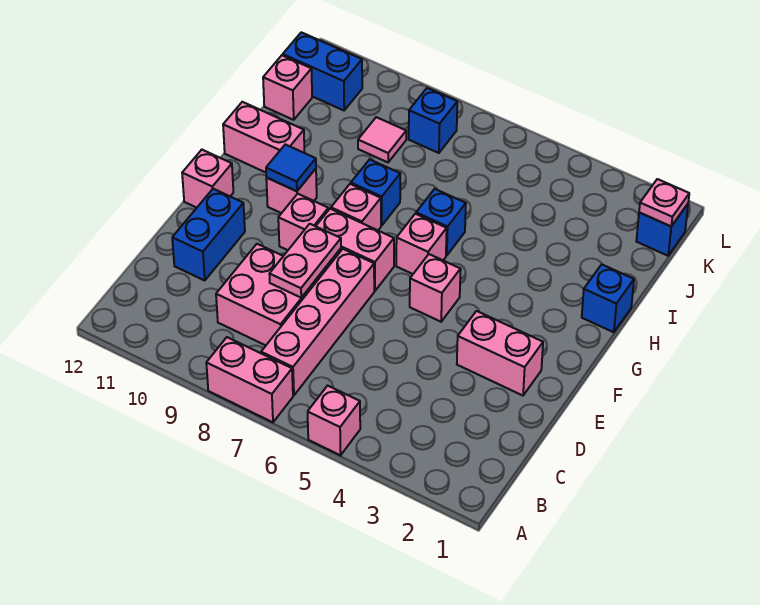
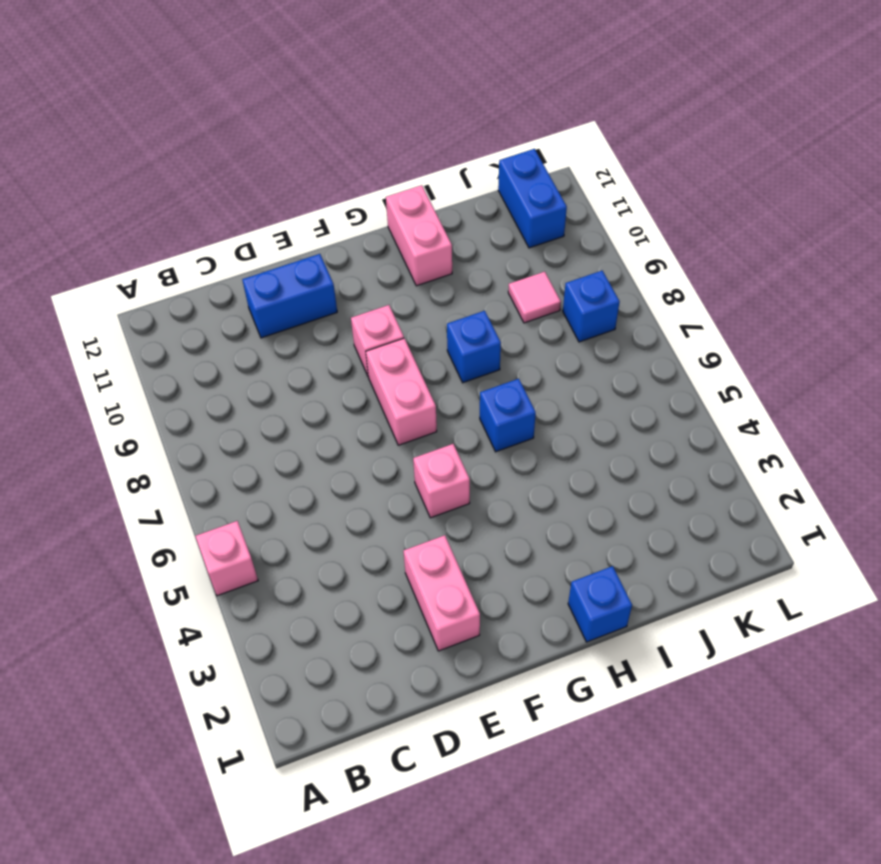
none -> pink 1x2 brick [206,337,293,422]
none -> pink 1x4 brick [261,249,374,395]
none -> pink 2x2 brick [216,244,321,345]

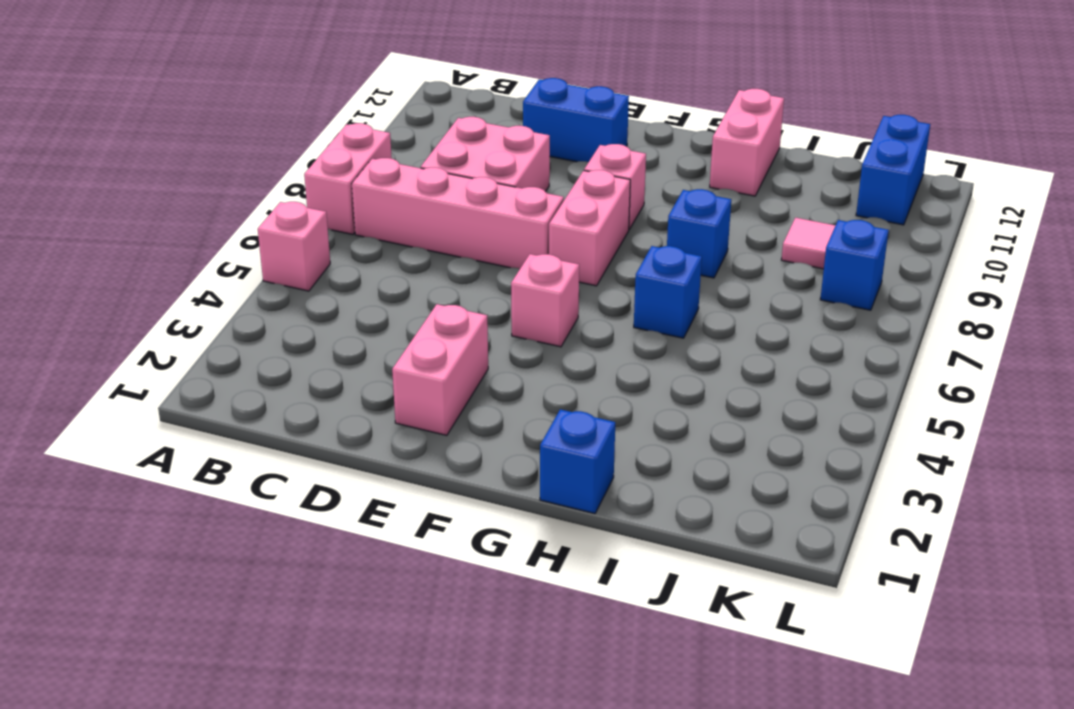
none -> pink 1x1 brick [182,150,233,208]
none -> pink 1x1 brick [396,214,447,274]
none -> pink 1x1 brick [331,184,381,230]

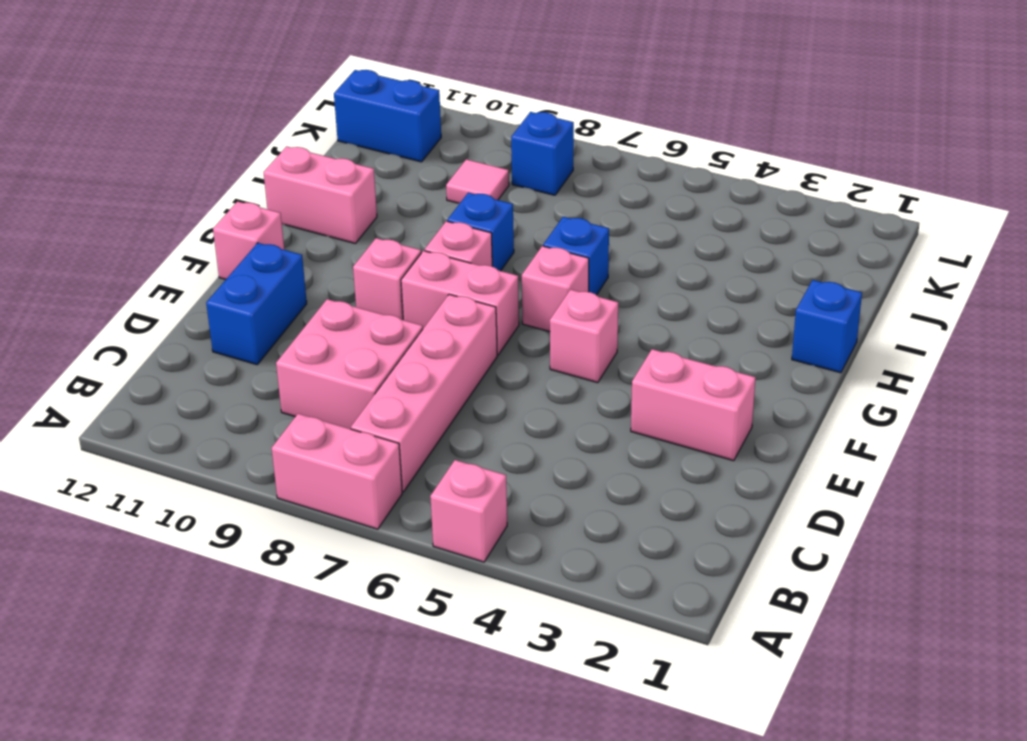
none -> pink 1x1 brick [266,169,317,213]
none -> pink 1x1 brick [263,55,312,120]
none -> blue 1x1 brick [636,204,688,256]

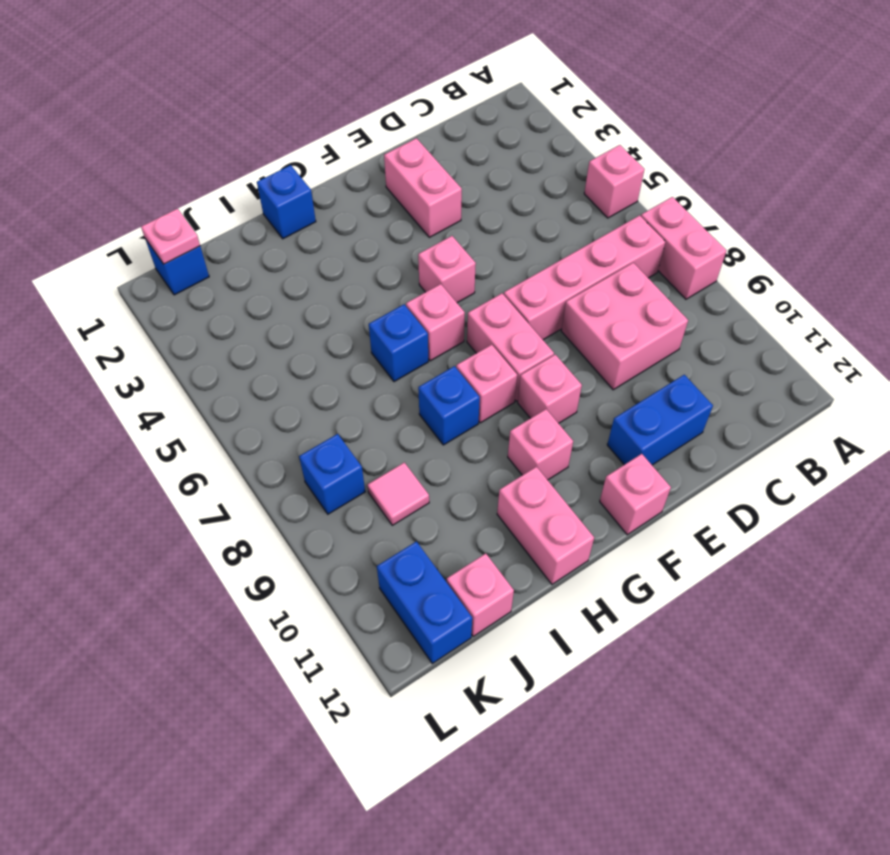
none -> pink 1x2 plate [269,224,341,298]
none -> blue 1x1 tile [266,144,316,191]

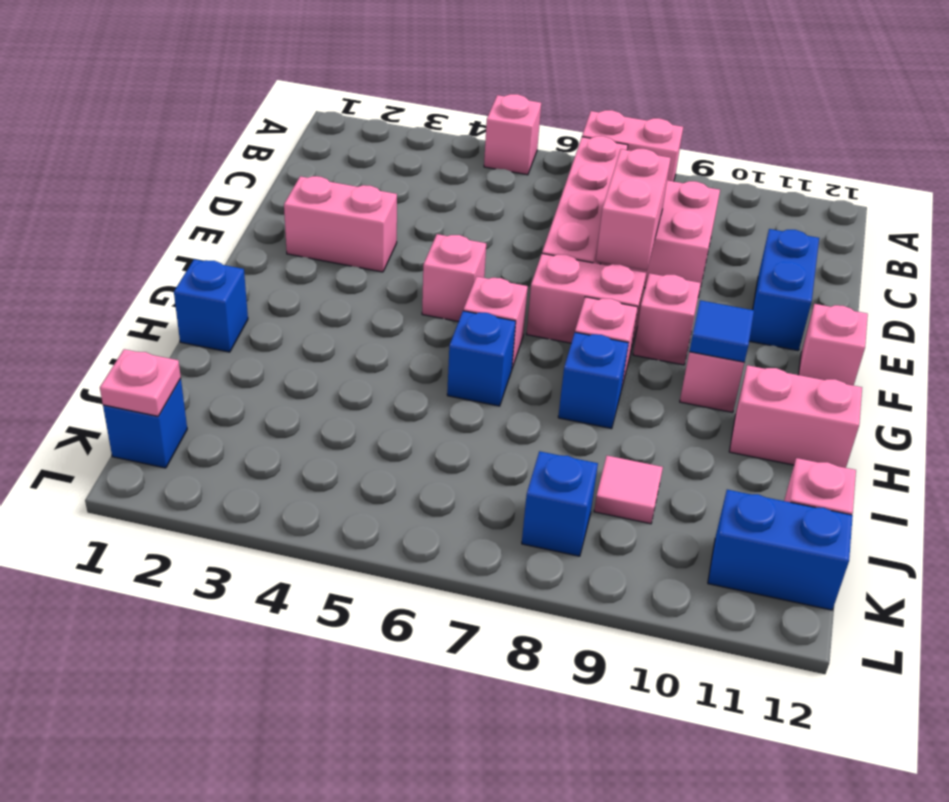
pink 1x2 brick [596,149,671,271] -> pink 1x2 plate [269,224,341,298]

